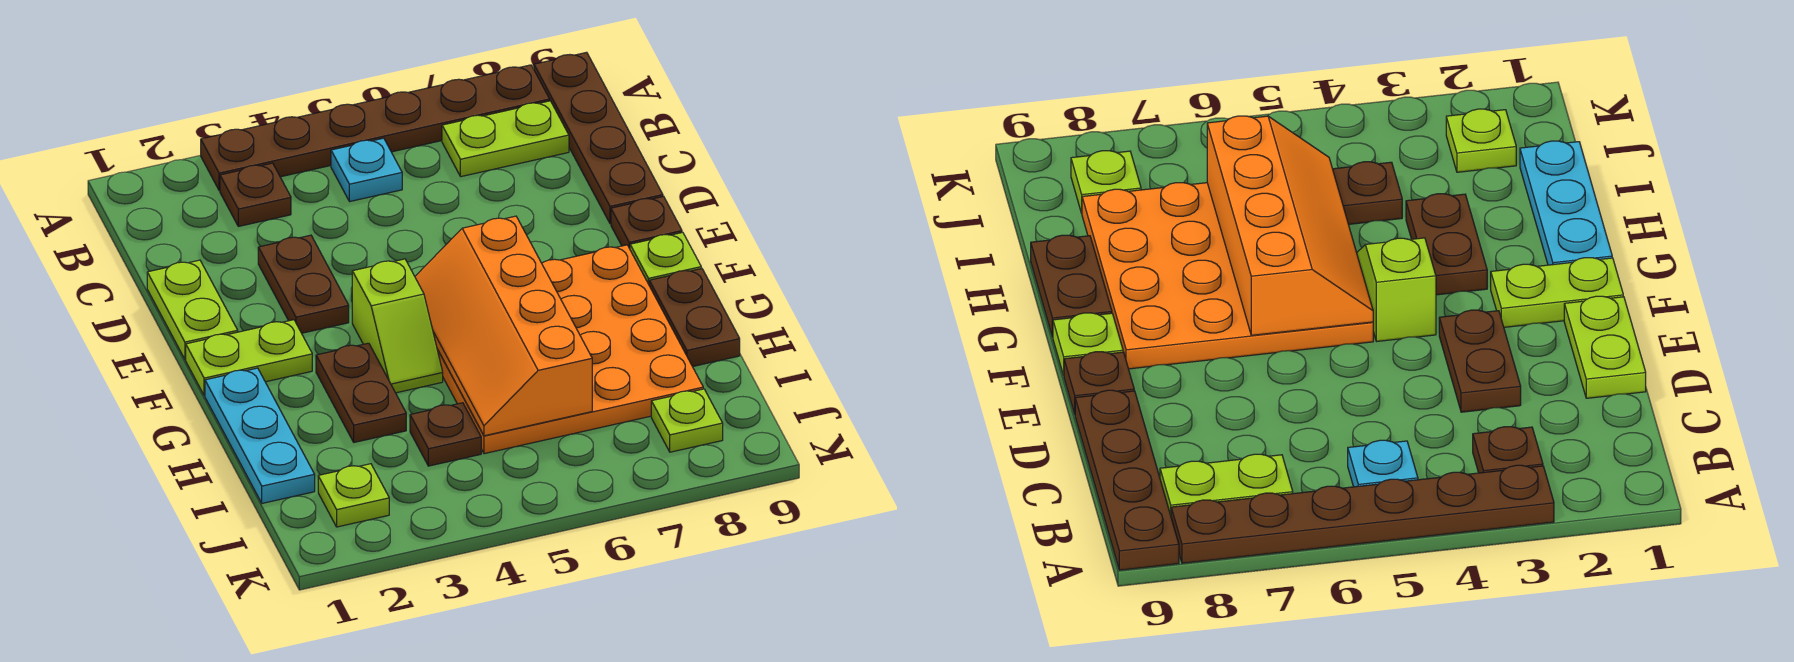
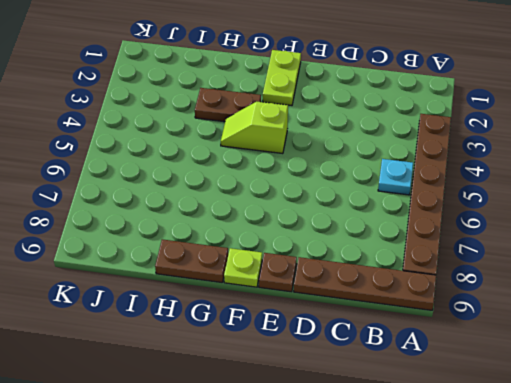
none -> brown 1x1 plate [220,163,291,226]
none -> lime 1x2 plate [442,101,569,177]
none -> lime 1x2 plate [147,260,238,359]

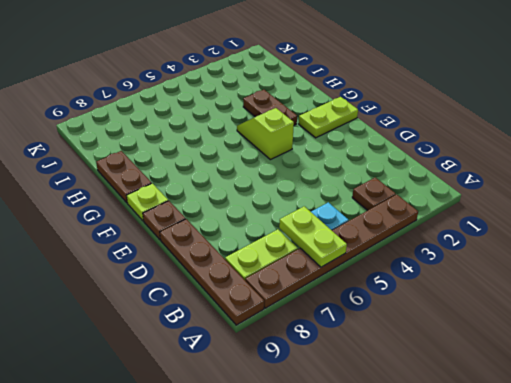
lime 1x2 plate [279,206,347,267] -> lime 1x2 plate moved to [147,260,238,359]
none -> brown 1x2 plate [258,235,349,333]
none -> orange 4x4 plate [438,245,703,454]
none -> cyan 1x3 plate [205,368,315,503]

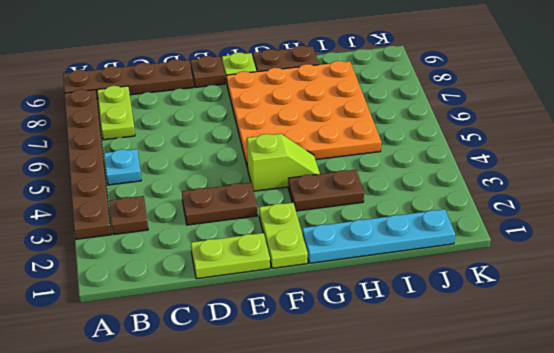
cyan 1x4 plate [302,209,455,263] -> cyan 1x3 plate [205,368,315,503]
none -> brown 1x1 plate [410,403,481,466]
none -> lime 1x1 plate [318,464,389,527]
none -> lime 1x1 plate [651,389,723,452]

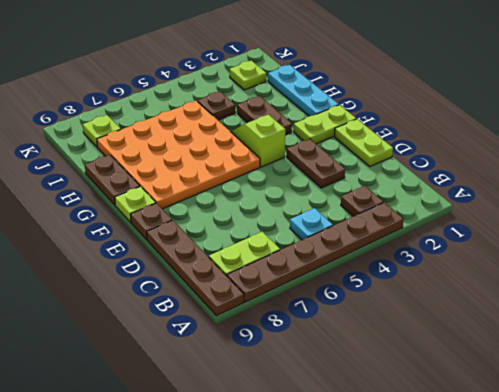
none -> orange 2x4 slope [415,216,592,436]

